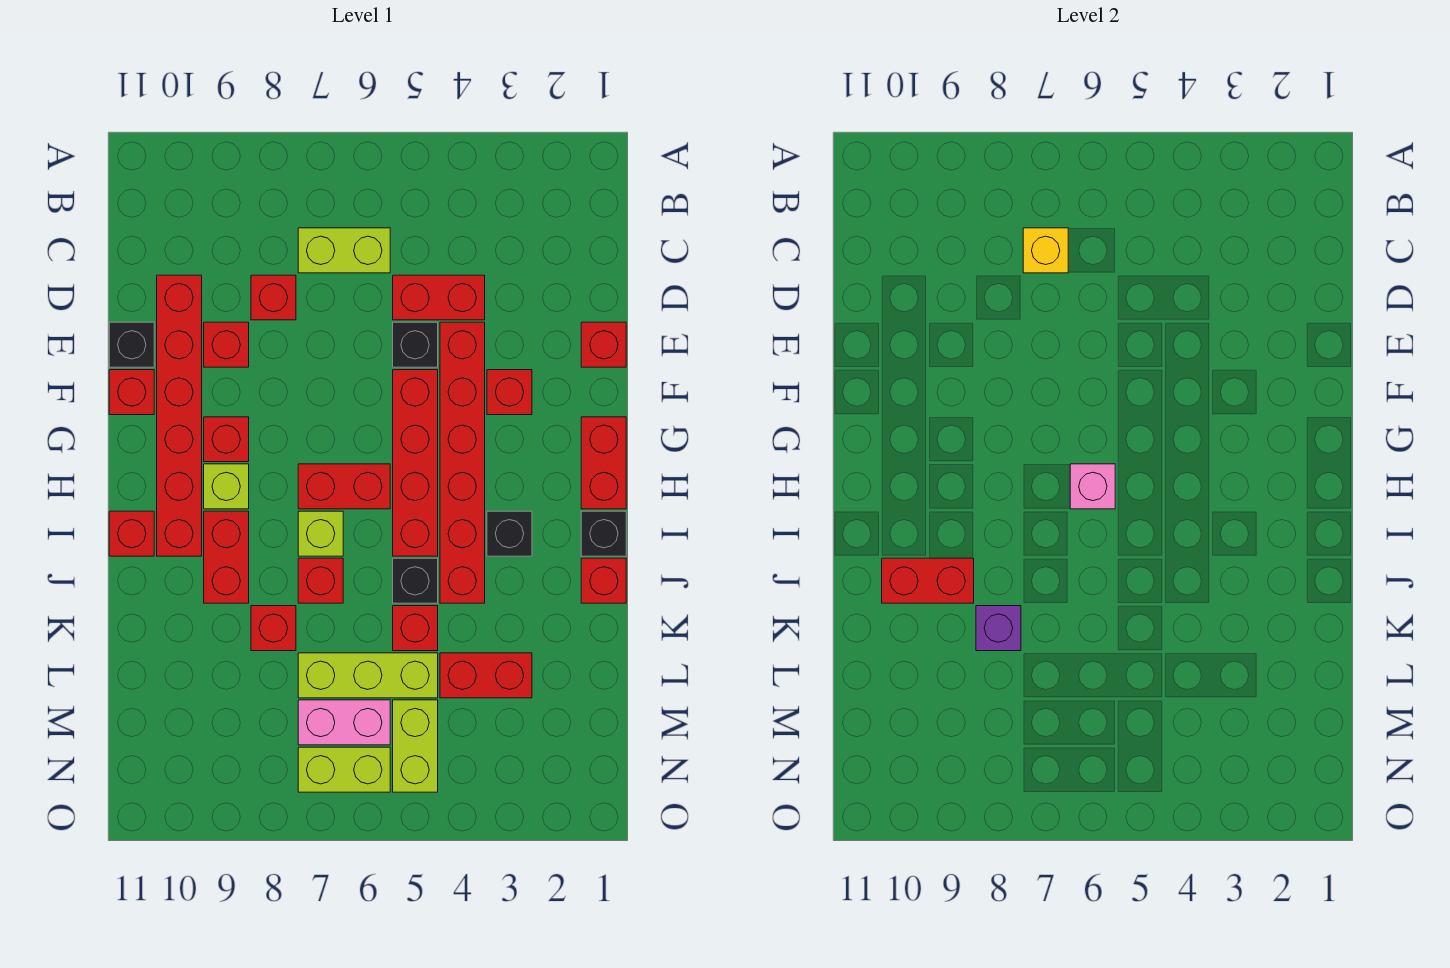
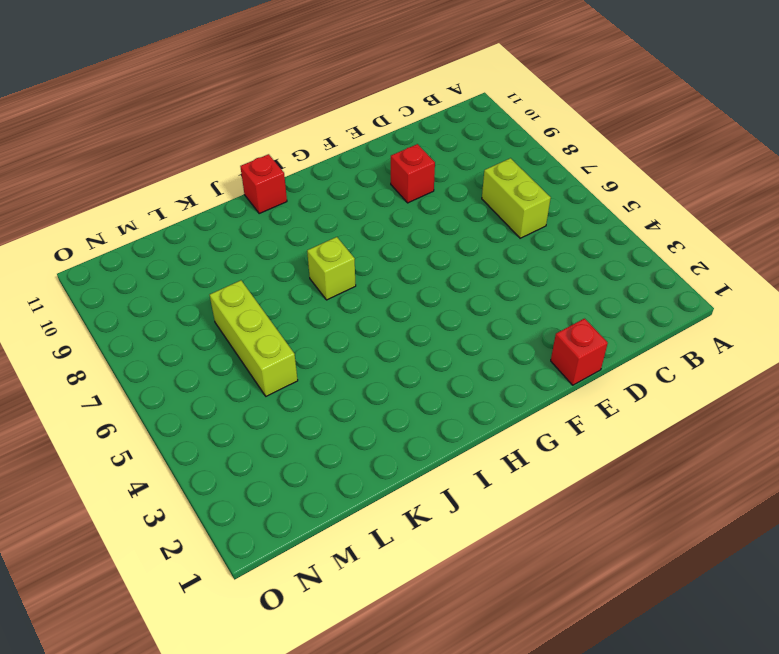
none -> red 1x2 brick [393,275,485,320]
none -> red 1x1 brick [251,275,296,320]
none -> red 1x6 brick [157,275,202,556]
none -> red 1x6 brick [440,322,485,603]

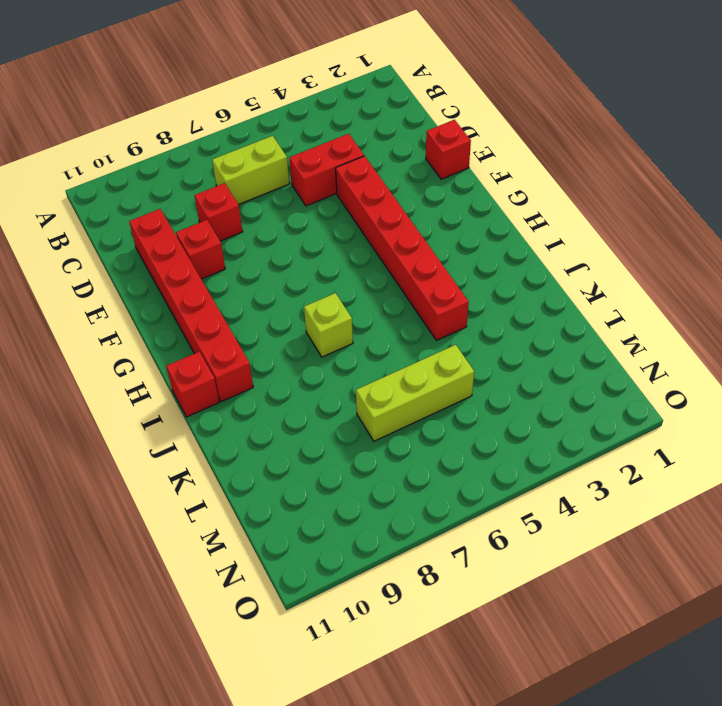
none -> black 1x1 brick [393,322,438,367]
none -> black 1x1 brick [109,322,154,367]
none -> red 1x1 brick [487,370,532,415]
none -> red 1x4 brick [393,370,438,556]

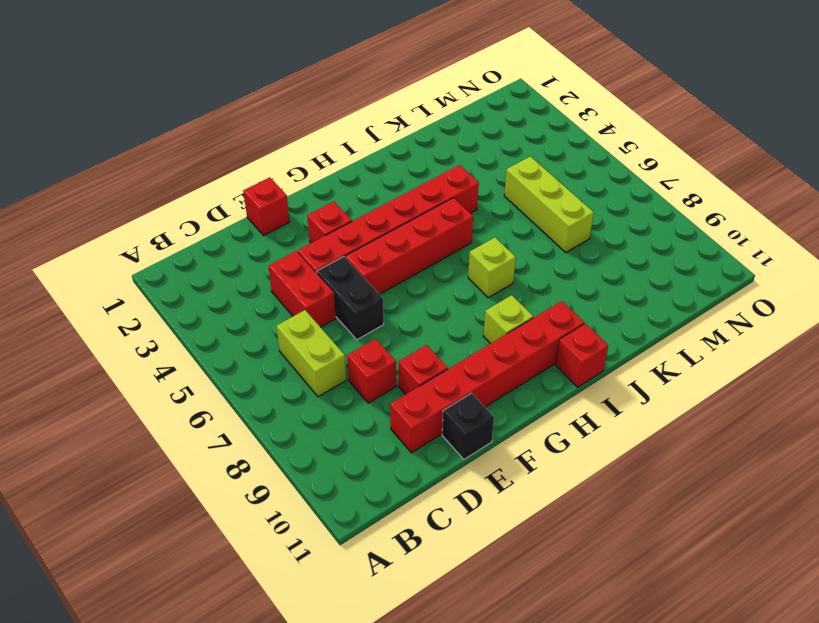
black 1x2 brick [317,257,384,340] -> black 1x1 brick [393,322,438,367]
none -> red 1x1 brick [109,370,154,415]
none -> red 1x2 brick [581,417,626,509]
none -> red 1x1 brick [204,417,249,462]
none -> red 1x2 brick [298,464,390,509]

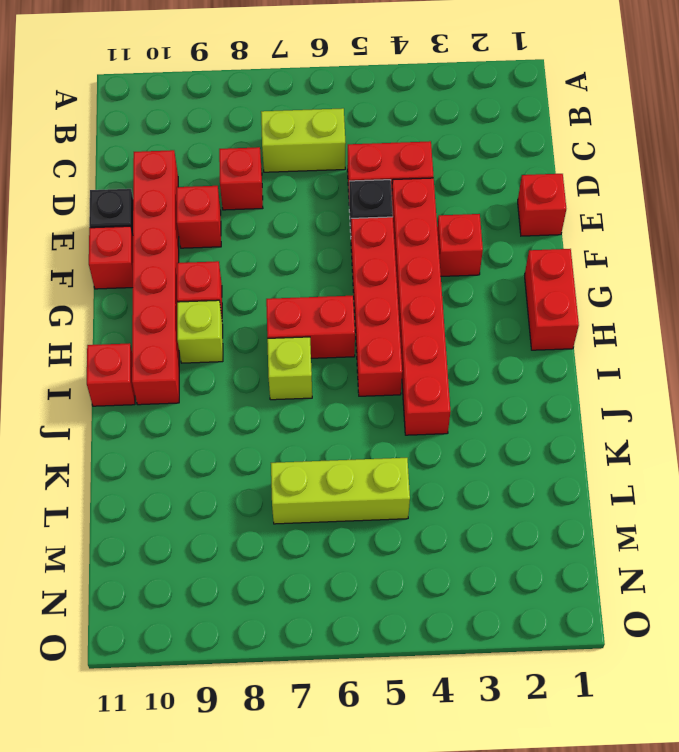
none -> black 1x1 brick [581,511,626,556]
none -> black 1x1 brick [487,511,532,556]
none -> red 1x2 brick [204,511,249,603]
none -> red 1x1 brick [581,558,626,603]

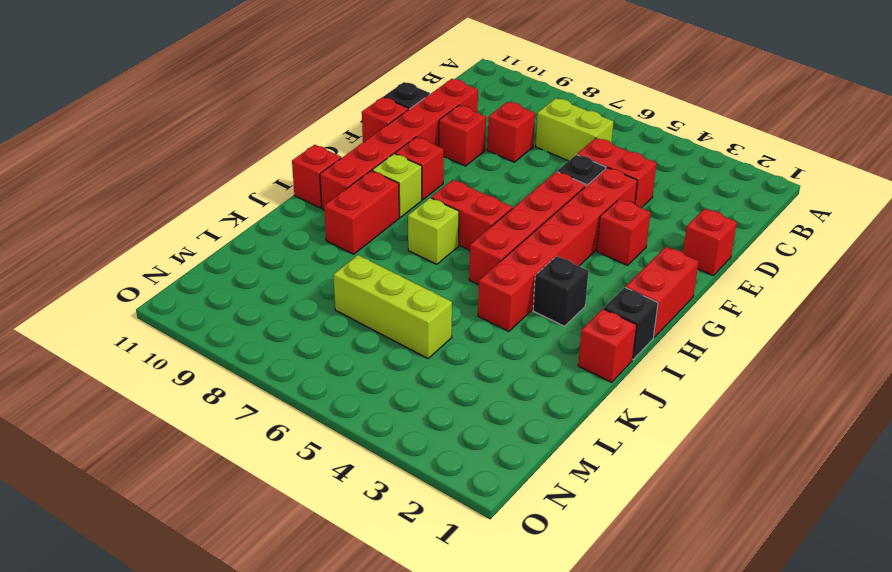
none -> black 1x1 brick [393,558,438,603]
none -> red 1x1 brick [298,558,343,603]
none -> red 1x1 brick [393,606,438,651]
none -> red 1x1 brick [251,606,296,651]

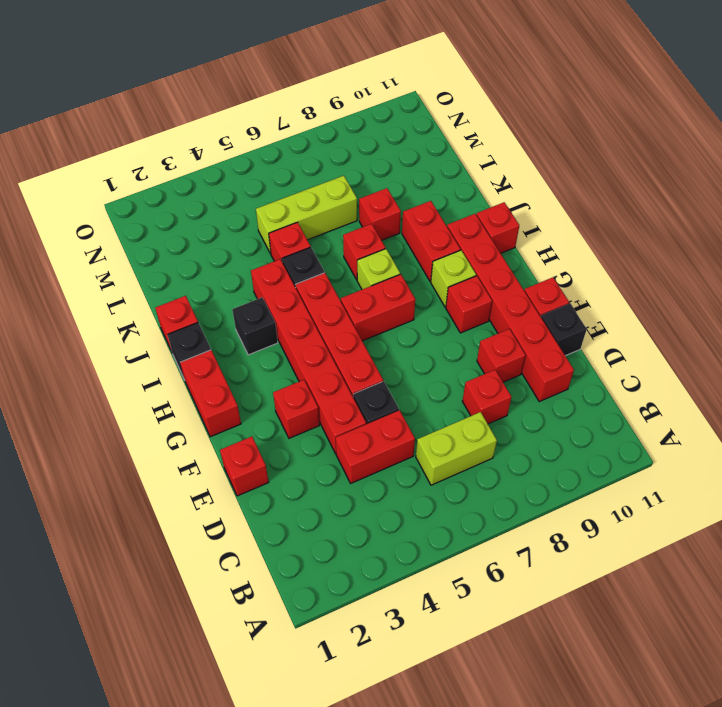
none -> red 1x2 brick [440,653,532,698]
none -> lime 1x2 brick [393,700,438,792]
none -> pink 1x2 brick [298,700,390,745]
none -> lime 1x2 brick [298,747,390,792]

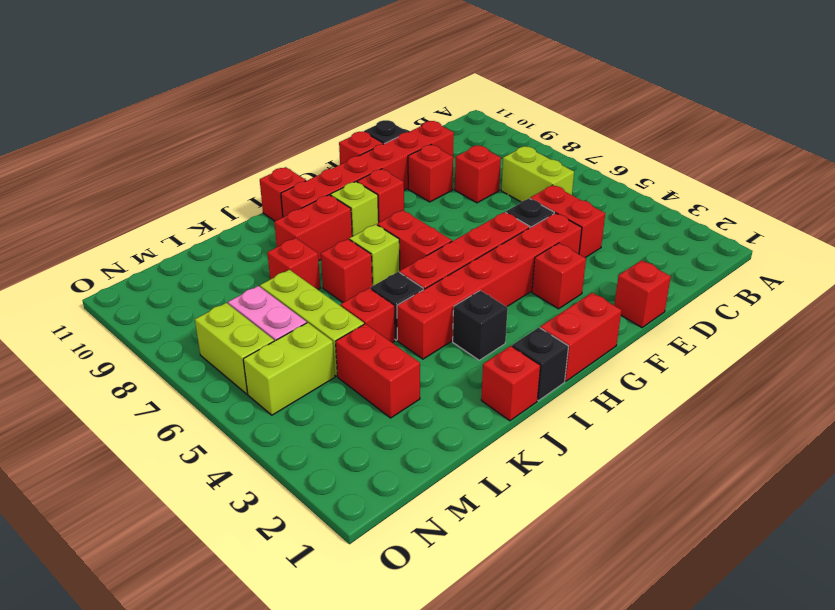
none -> yellow 1x1 brick [1023,228,1068,273]
none -> pink 1x1 brick [1070,464,1115,509]
none -> red 1x2 brick [882,558,974,603]
none -> purple 1x1 brick [976,606,1021,651]

